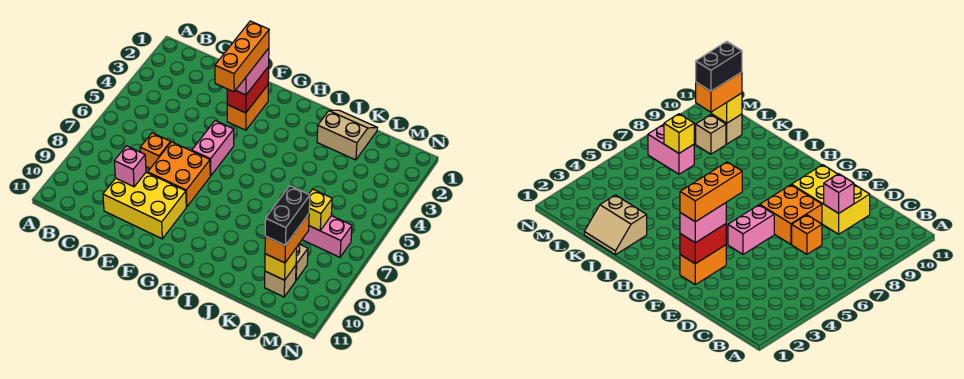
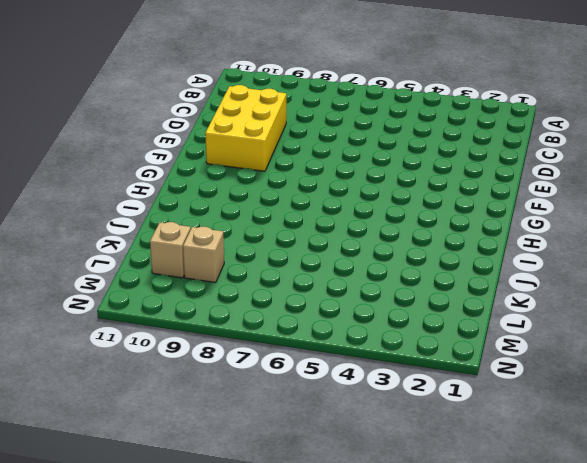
none -> orange 1x1 brick [140,133,171,168]
none -> orange 2x2 brick [148,142,210,207]
none -> orange 1x2 brick [227,85,268,130]

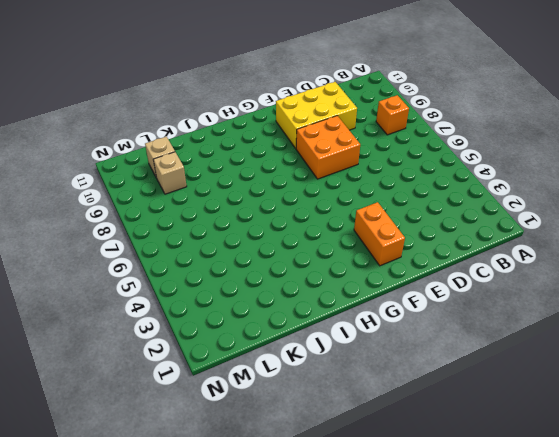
orange 1x1 brick [376,95,409,135] -> orange 1x1 brick moved to [140,133,171,168]
none -> pink 1x2 brick [192,121,234,176]
none -> tan 2x2 slope [317,110,377,160]
none -> pink 1x2 brick [302,216,352,257]

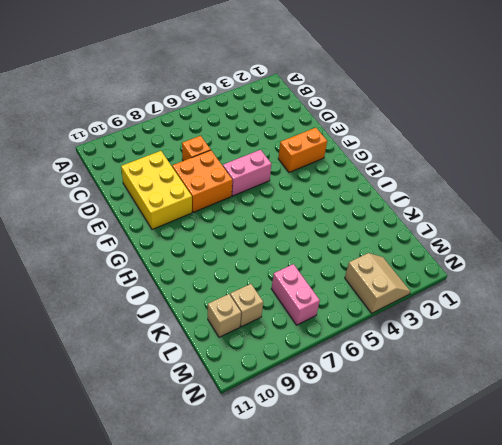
tan 2x2 slope [345,253,410,313] -> tan 2x2 slope moved to [317,110,377,160]
none -> pink 1x1 brick [114,146,146,187]
none -> red 1x2 brick [227,66,269,113]
none -> yellow 1x1 brick [309,189,332,231]

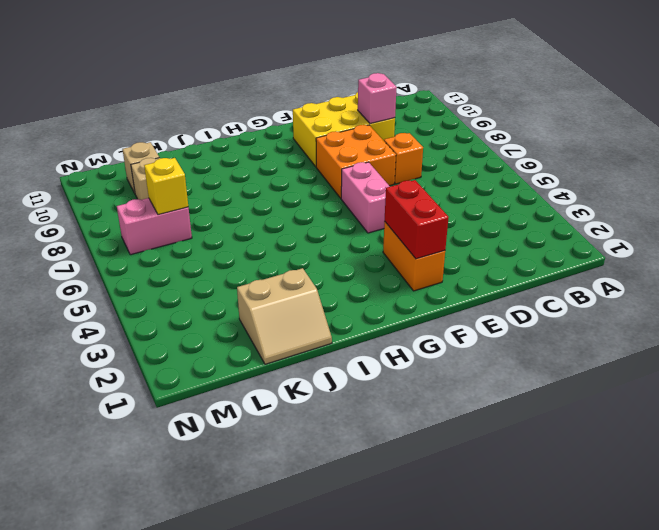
none -> yellow 1x1 brick [265,248,297,280]
none -> pink 1x2 brick [236,48,269,95]
none -> orange 1x2 brick [265,214,309,263]

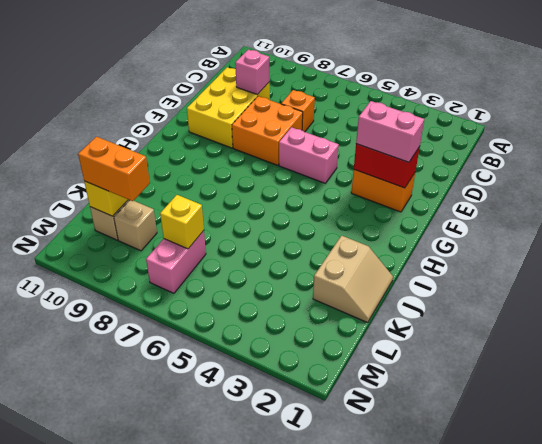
none -> orange 1x3 brick [215,21,269,92]
none -> black 1x2 brick [265,186,310,245]

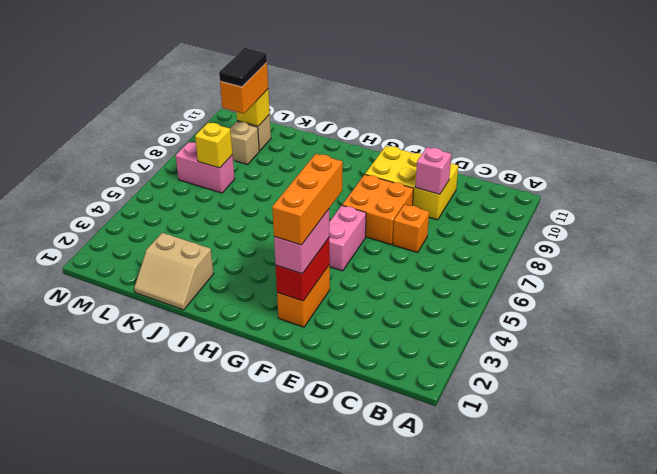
black 1x2 tile [219,48,267,87] -> black 1x2 brick [265,186,310,245]

